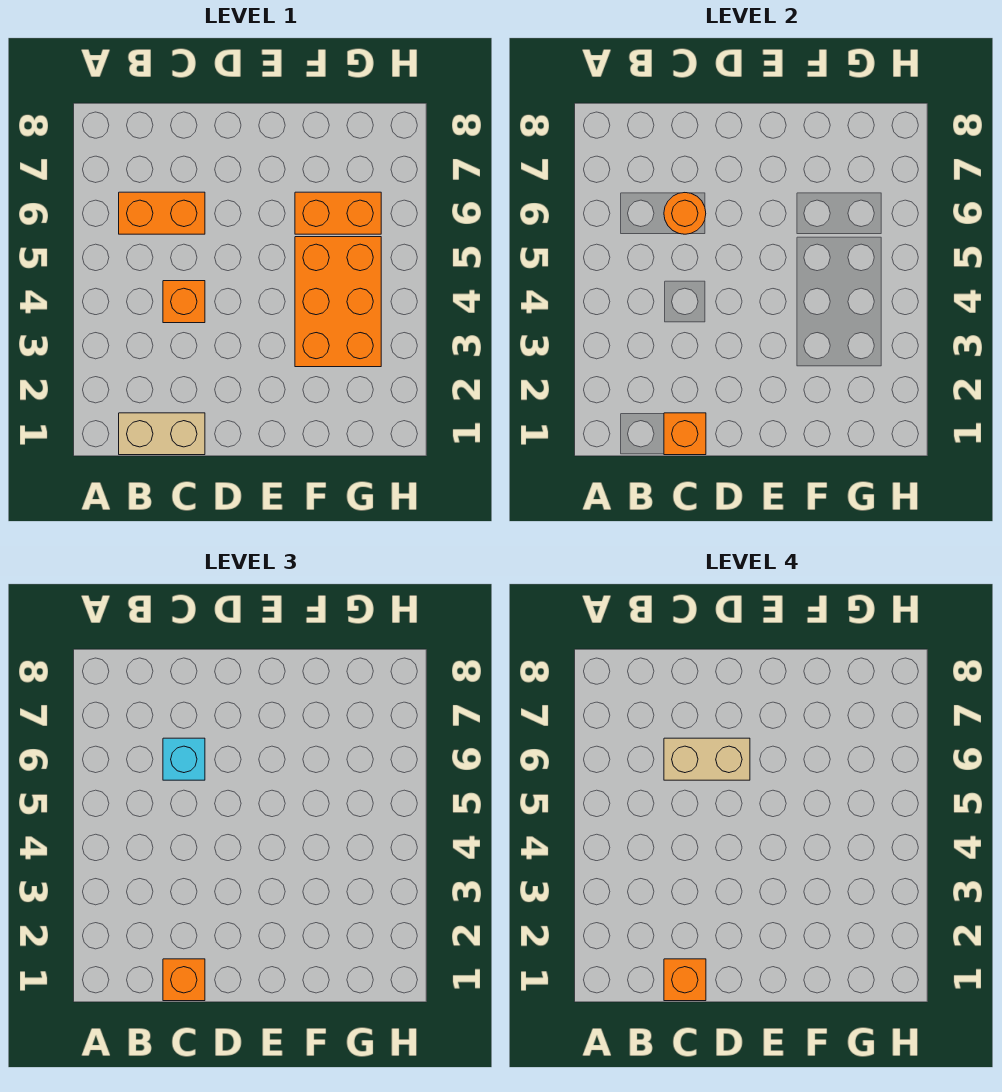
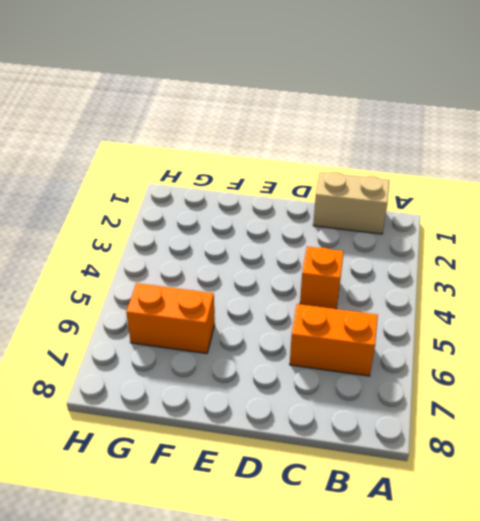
none -> orange 2x3 brick [295,237,381,367]
none -> orange 1x1 brick [664,413,706,455]

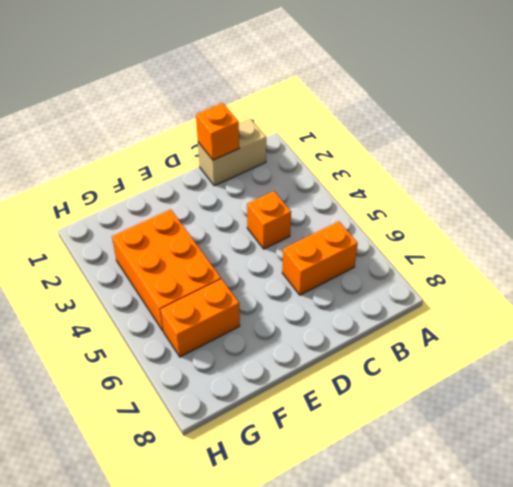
none -> orange 1x1 round brick [664,193,706,234]
none -> orange 1x1 brick [163,959,205,1001]

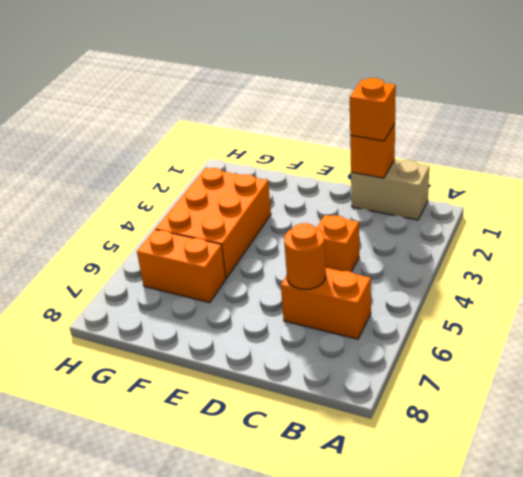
none -> cyan 1x1 brick [163,738,205,780]
none -> orange 1x1 brick [664,959,706,1001]

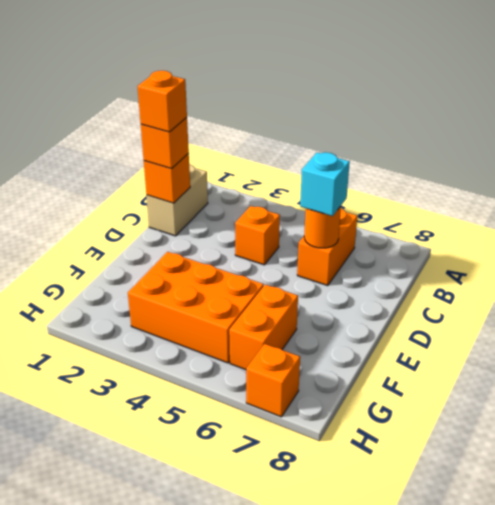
orange 1x1 brick [246,344,300,417] -> none
none -> tan 1x2 brick [664,738,750,780]

